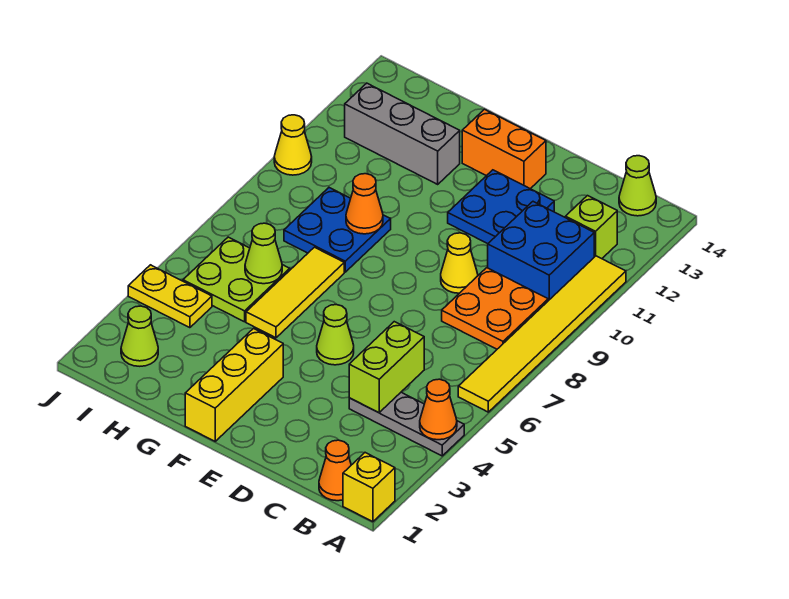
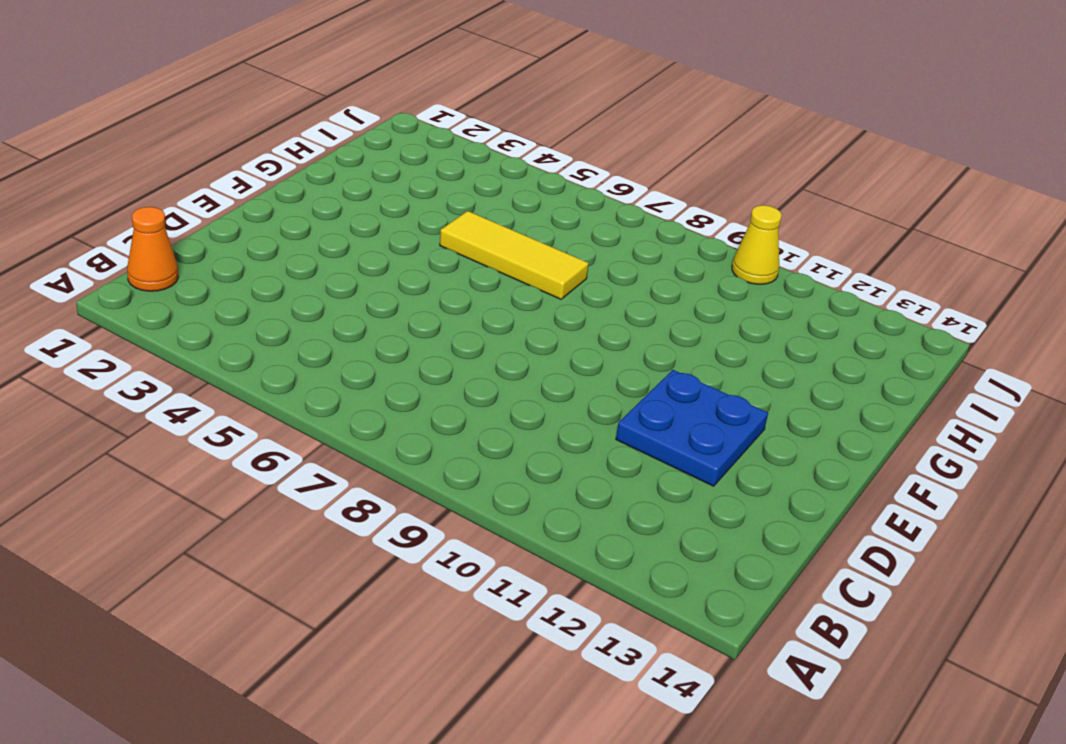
none -> yellow 1x1 brick [343,453,395,522]
none -> grey 1x3 plate [349,392,464,456]
none -> yellow 1x6 tile [458,256,626,412]

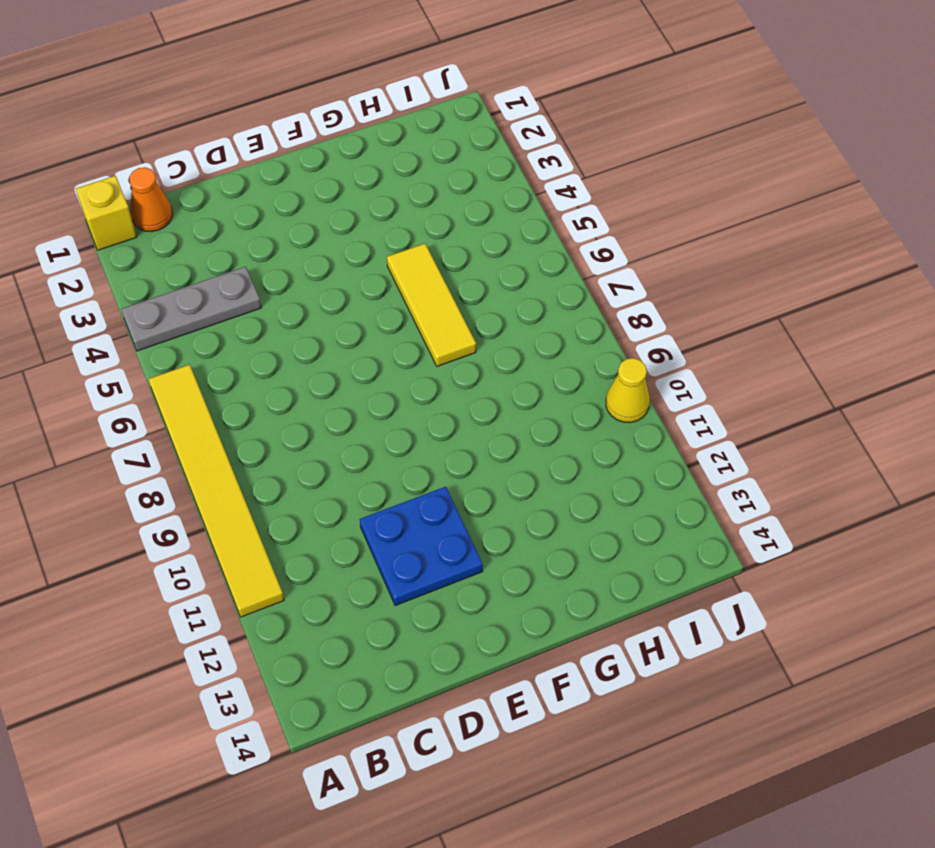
none -> orange 2x2 plate [442,268,548,349]
none -> blue 2x2 brick [488,202,594,301]
none -> lime 1x1 brick [565,196,617,259]

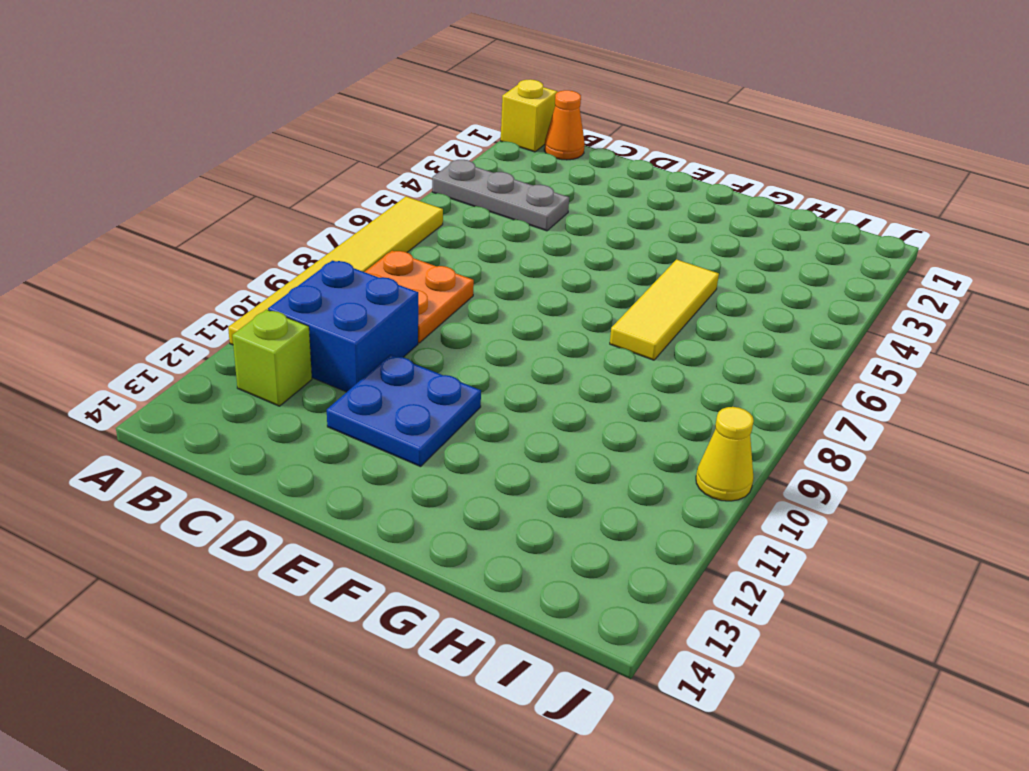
none -> lime 1x1 cone [619,156,656,216]
none -> yellow 1x1 cone [441,233,478,293]
none -> lime 1x1 cone [317,305,354,365]

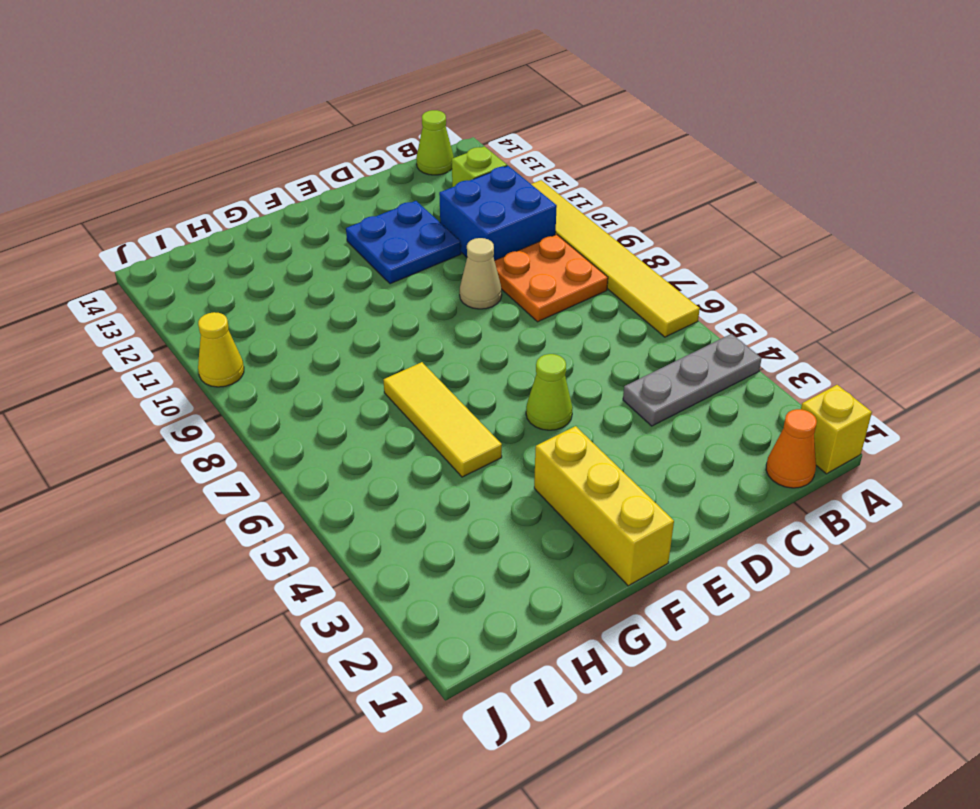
tan 1x1 cone [460,238,502,309] -> yellow 1x1 cone [441,233,478,293]
none -> orange 1x2 brick [462,109,546,189]
none -> blue 2x2 plate [284,188,391,272]
none -> grey 1x3 brick [345,83,460,184]

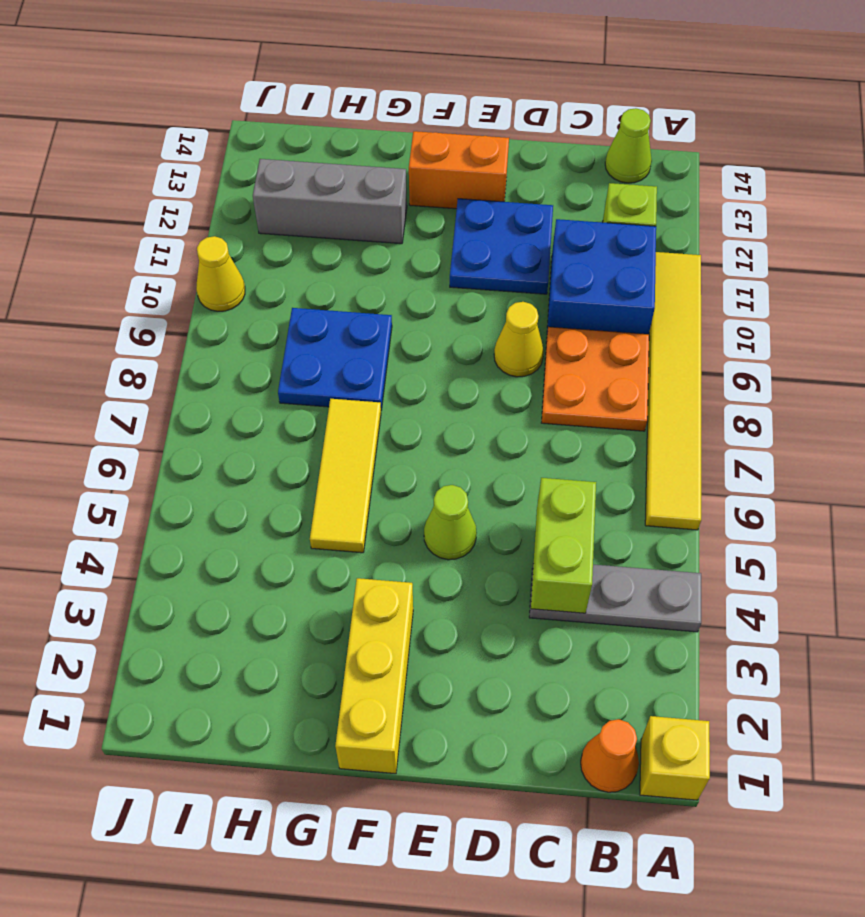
none -> lime 2x2 plate [183,237,290,322]
none -> lime 1x1 cone [121,306,158,366]
none -> yellow 1x2 plate [128,265,212,328]

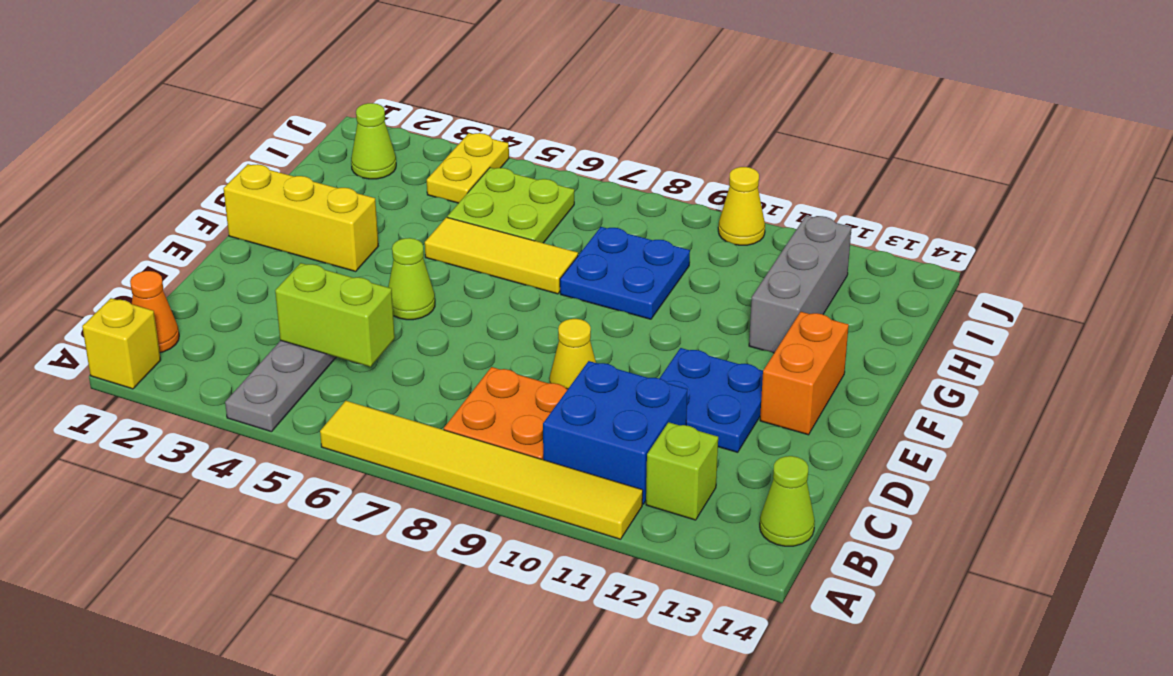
none -> orange 1x1 cone [420,379,457,440]
none -> orange 1x1 cone [346,174,383,234]
none -> lime 1x1 cone [245,223,282,284]

